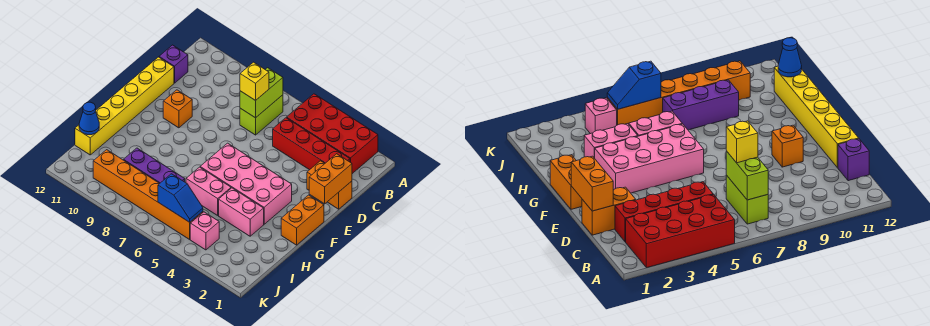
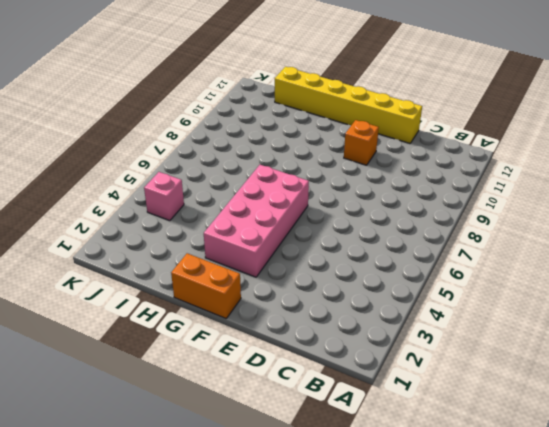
none -> red 2x4 brick [287,94,378,174]
none -> lime 1x2 brick [240,95,283,135]
none -> red 1x4 brick [273,118,350,170]

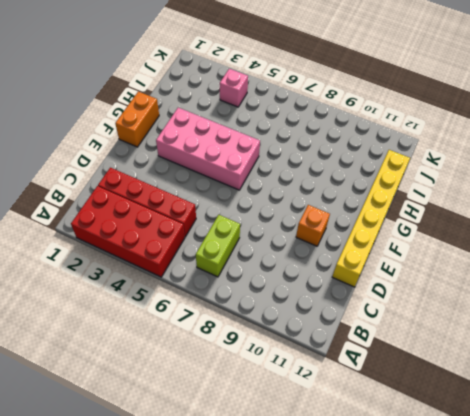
none -> purple 1x1 brick [159,45,188,83]
none -> orange 1x2 brick [307,161,352,209]
none -> pink 1x2 brick [219,188,264,236]

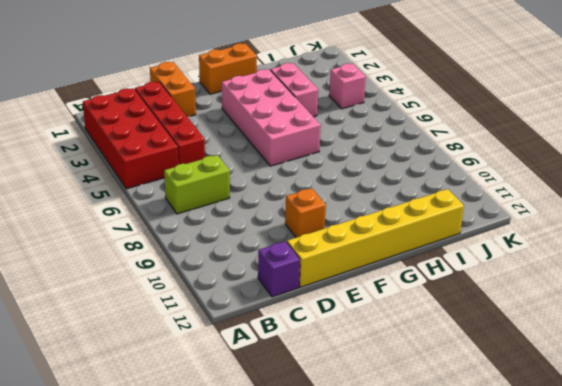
none -> pink 1x2 brick [186,167,231,215]
none -> purple 1x3 brick [124,148,185,183]
none -> orange 1x6 brick [93,150,203,239]

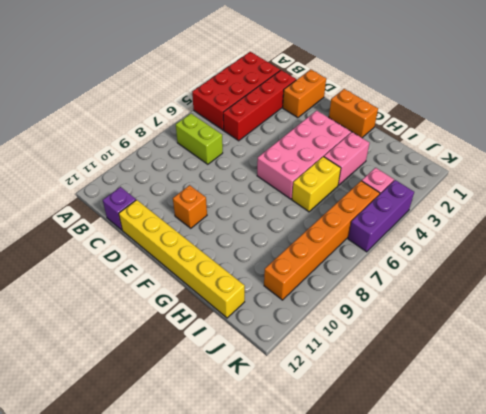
yellow 1x2 brick [292,157,341,212] -> pink 1x2 brick [186,167,231,215]
purple 1x3 brick [348,180,414,252] -> purple 1x3 brick moved to [124,148,185,183]
none -> lime 1x2 brick [240,68,283,118]
none -> orange 1x2 brick [309,154,352,204]
none -> blue 1x1 cone [79,102,99,135]

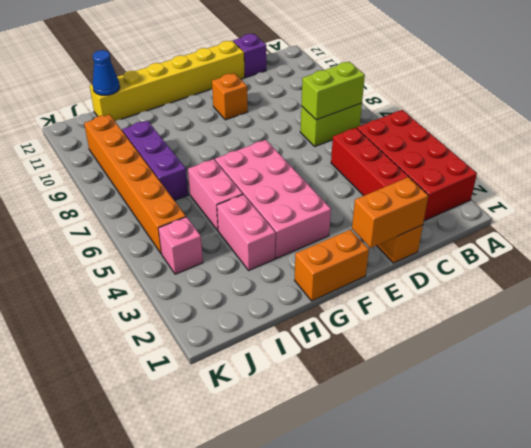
none -> blue 1x2 slope [158,174,203,222]
none -> yellow 1x1 brick [240,62,269,101]

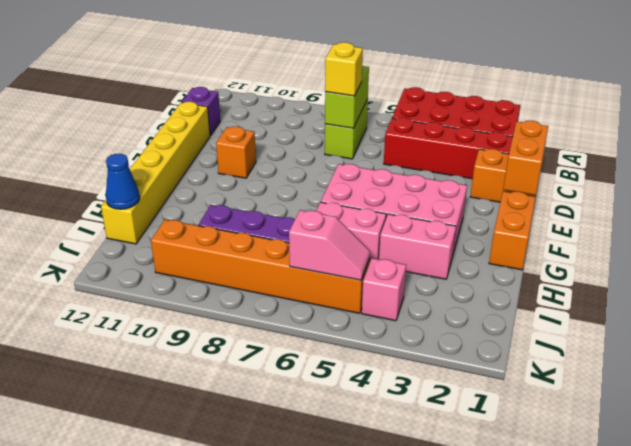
pink 1x2 slope [289,210,370,280] -> blue 1x2 slope [158,174,203,222]

